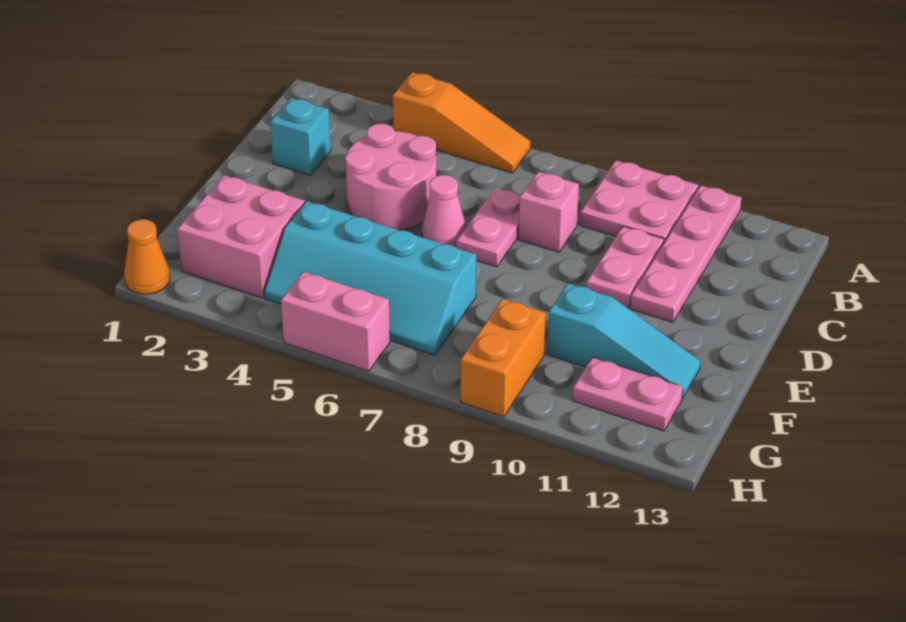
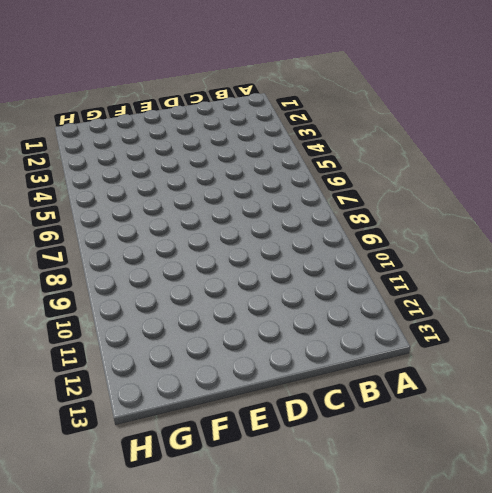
none -> orange 1x3 slope [393,72,530,173]
none -> pink 2x2 plate [580,160,698,242]
none -> pink 1x4 plate [630,185,741,322]

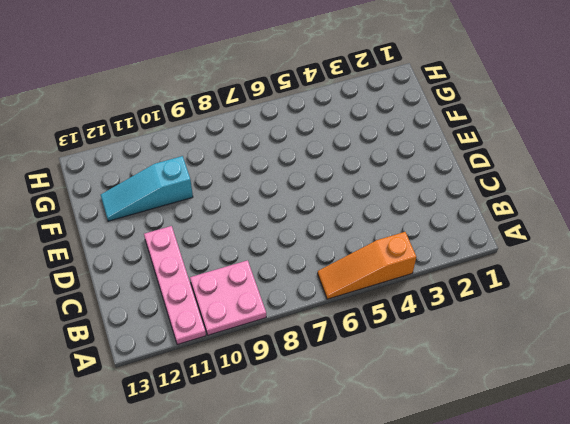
none -> cyan 1x1 brick [270,98,331,175]
none -> pink 2x2 round brick [345,124,436,230]
none -> pink 1x2 plate [456,188,521,267]

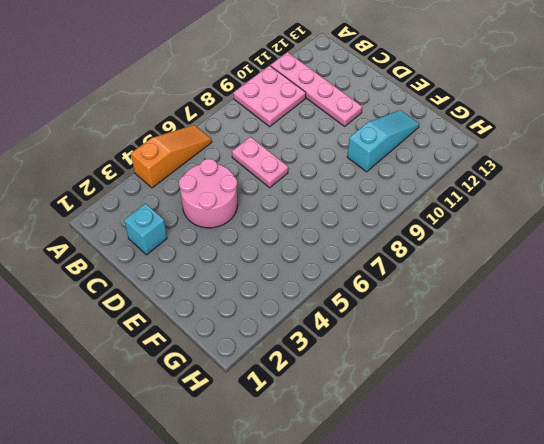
none -> pink 1x1 brick [519,172,579,252]
none -> pink 1x2 plate [586,226,664,308]
none -> pink 1x1 cone [422,175,466,247]

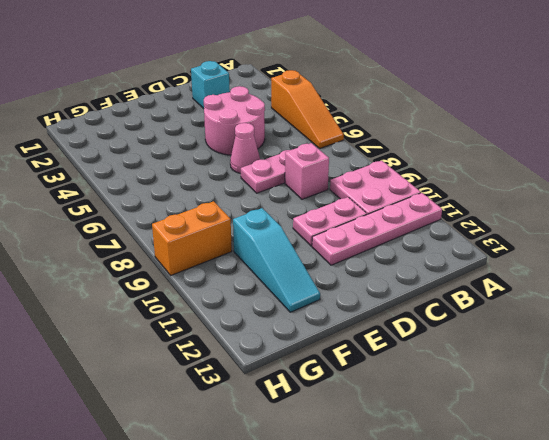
none -> pink 2x2 brick [177,175,305,298]
none -> cyan 2x4 slope [264,201,476,355]
none -> pink 1x2 plate [573,357,683,431]

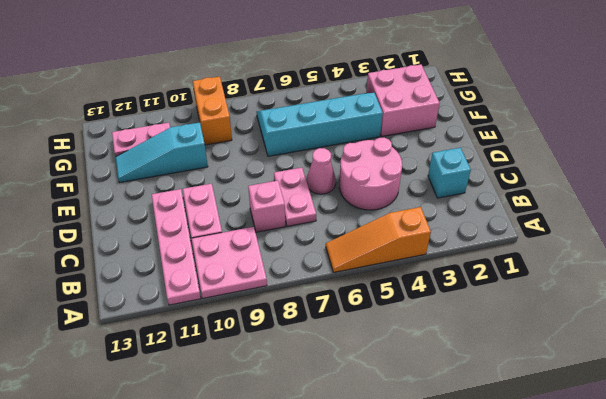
none -> orange 1x1 cone [124,219,170,294]
none -> pink 1x2 brick [281,272,390,371]

